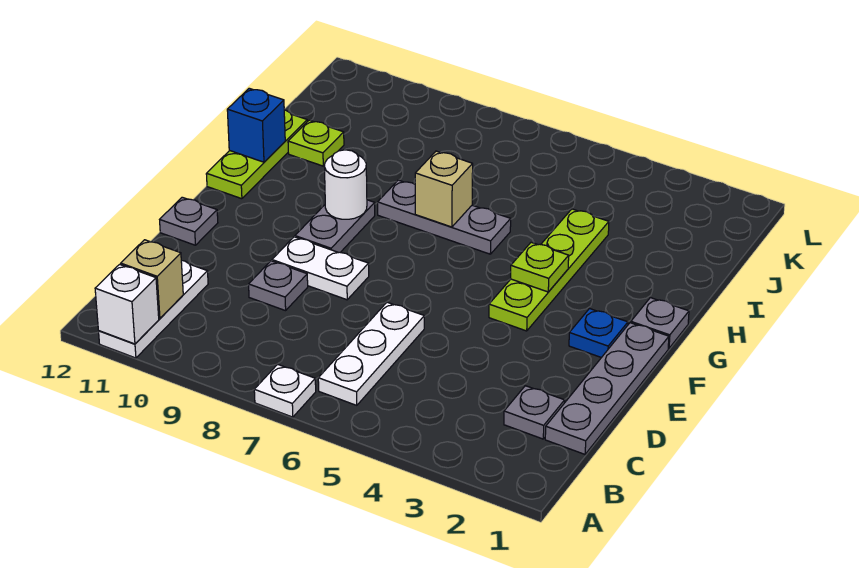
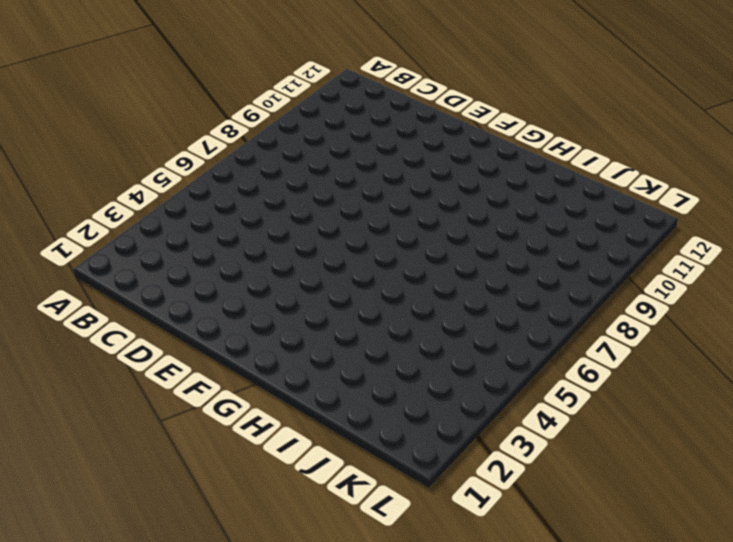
none -> white 1x1 plate [254,364,316,417]
none -> white 1x3 plate [99,261,208,358]
none -> white 1x3 plate [318,302,424,405]

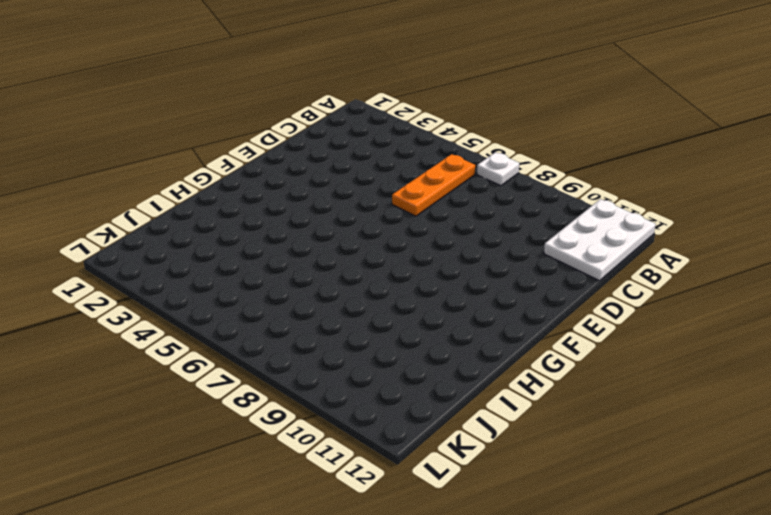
white 2x3 plate [544,199,656,281] -> white 1x3 plate [99,261,208,358]
orange 1x3 plate [392,154,475,216] -> white 1x3 plate [318,302,424,405]
none -> grey 1x4 plate [545,323,669,454]
none -> grey 1x1 plate [504,386,565,439]
none -> grey 1x1 plate [249,261,308,311]

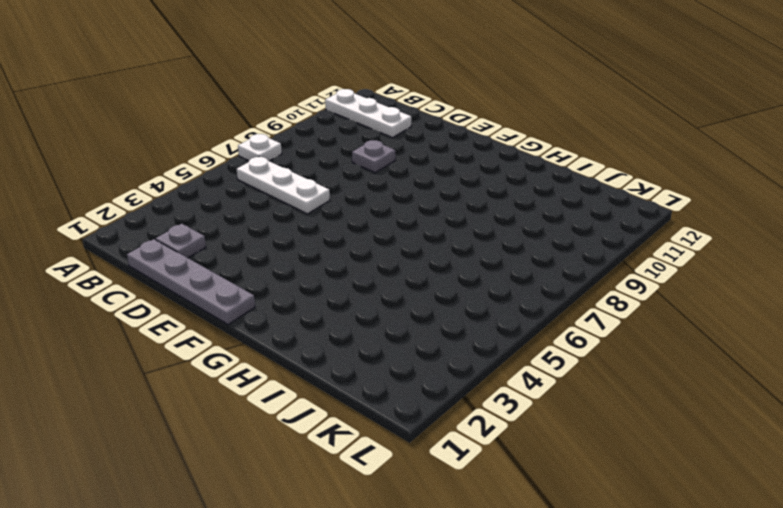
none -> white 1x2 plate [272,237,369,300]
none -> grey 1x1 plate [160,197,218,245]
none -> blue 1x1 plate [569,309,628,358]

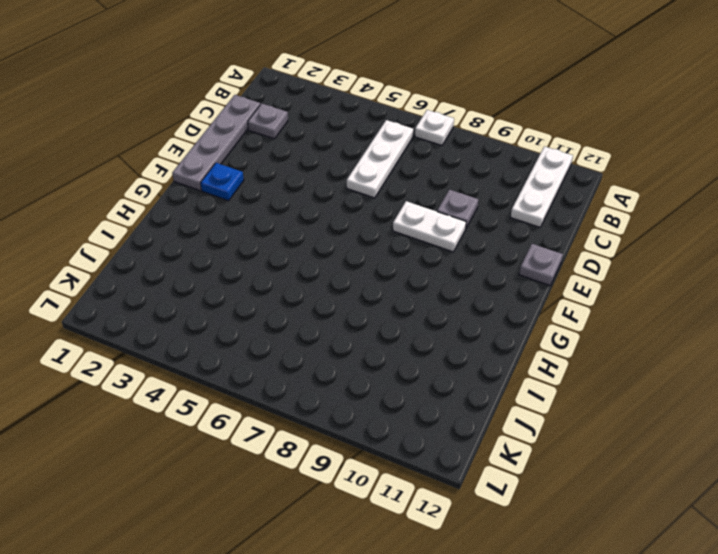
none -> lime 1x4 plate [489,209,609,331]
none -> grey 1x2 plate [295,200,375,253]
none -> grey 1x1 plate [631,298,689,348]

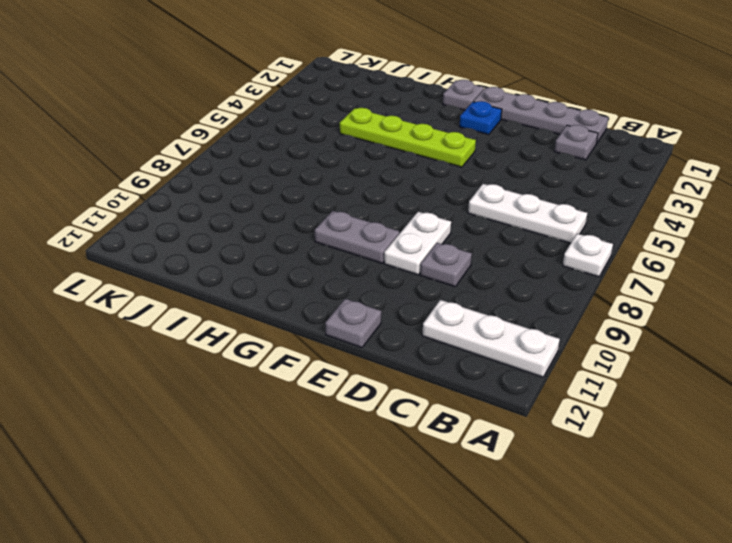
none -> lime 1x3 plate [206,110,307,199]
none -> grey 1x3 plate [378,180,511,254]
none -> lime 1x1 plate [288,120,344,166]

